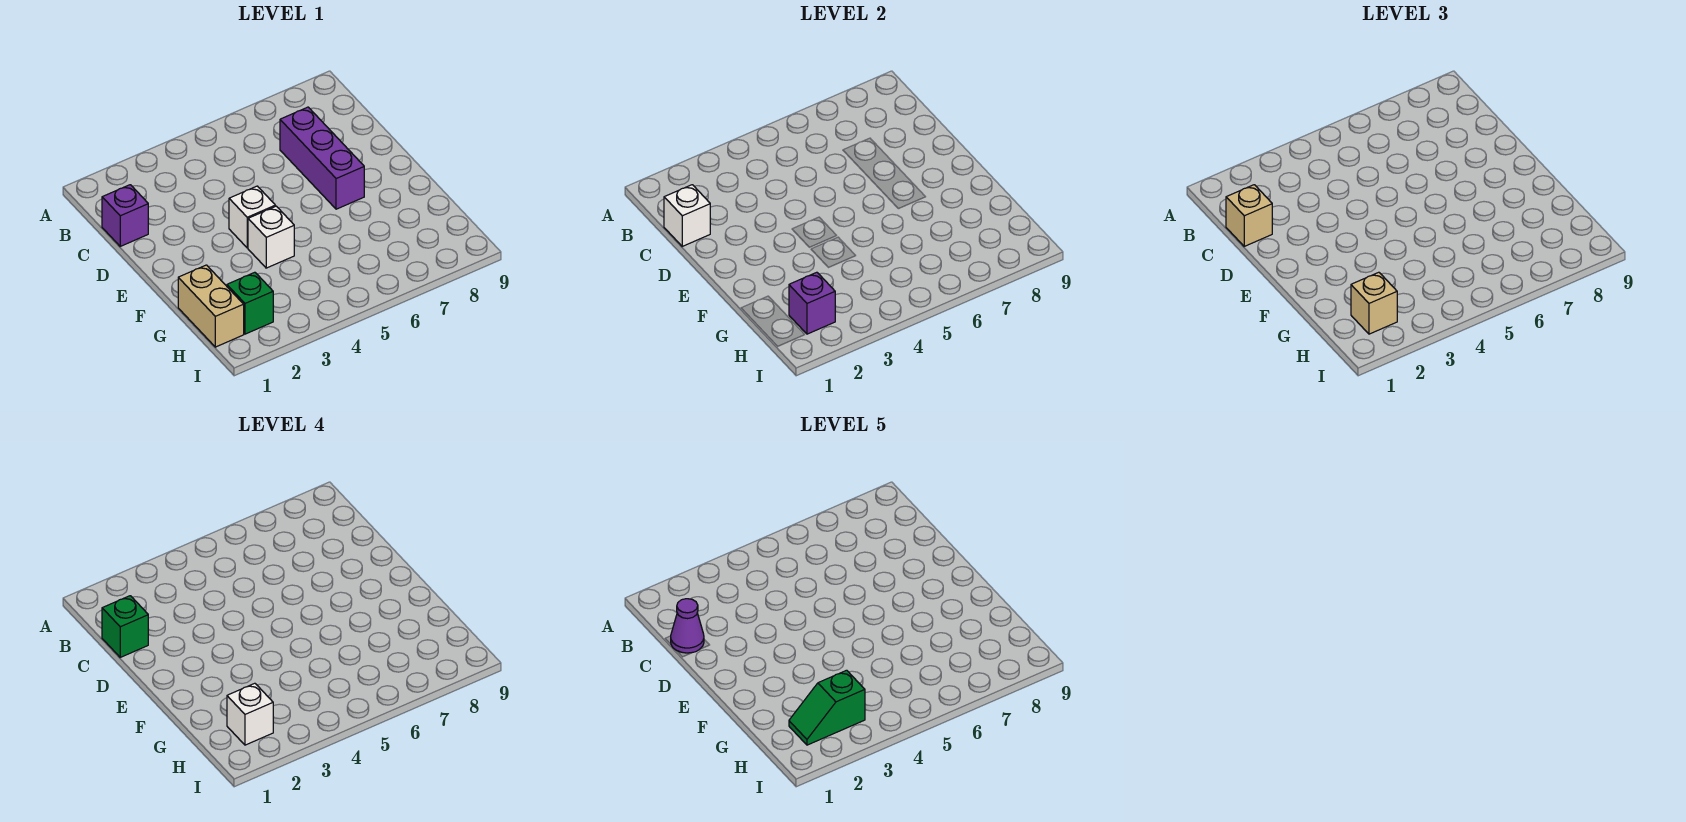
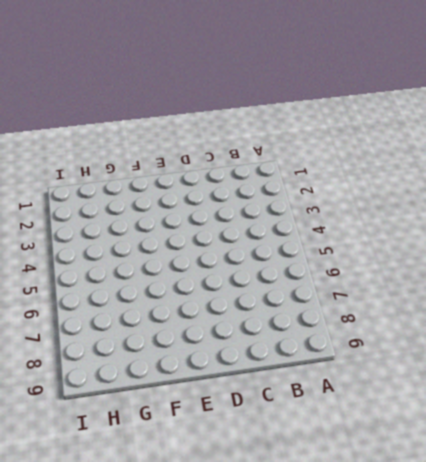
none -> purple 1x1 brick [102,185,148,246]
none -> purple 1x3 brick [280,107,364,209]
none -> white 1x1 brick [229,186,275,248]

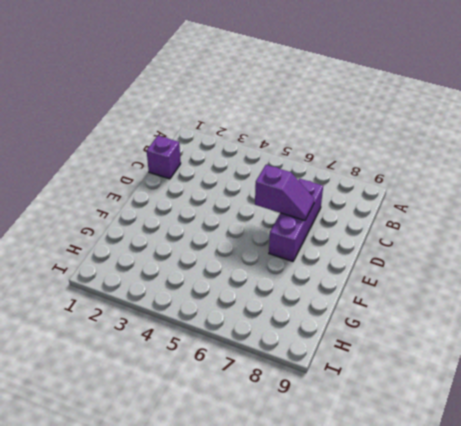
purple 1x2 slope [255,165,315,220] -> none
none -> white 1x1 brick [229,186,275,248]
none -> white 1x1 brick [248,206,294,268]
none -> tan 1x2 brick [178,265,244,347]

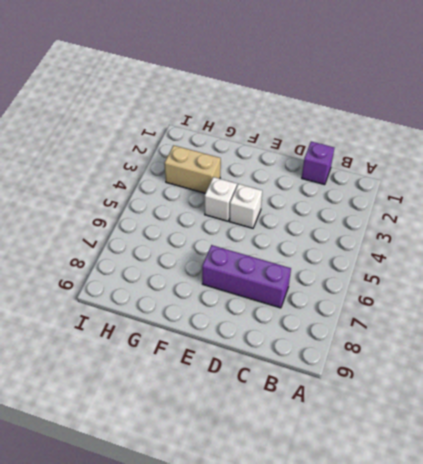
tan 1x2 brick [165,145,221,193] -> tan 1x2 brick moved to [178,265,244,347]
none -> green 1x1 brick [227,272,273,334]
none -> white 1x1 brick [664,185,710,246]
none -> purple 1x1 brick [789,272,835,334]

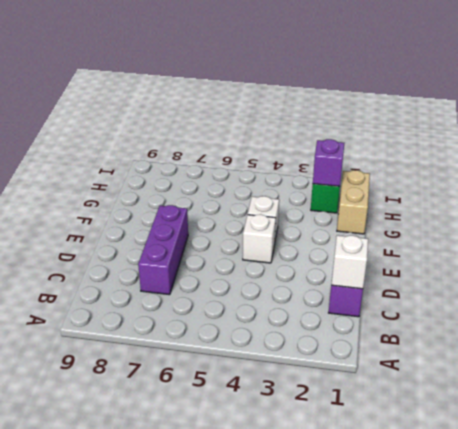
none -> tan 1x1 brick [1226,185,1272,246]
none -> tan 1x1 brick [1351,272,1397,334]
none -> green 1x1 brick [102,596,148,657]

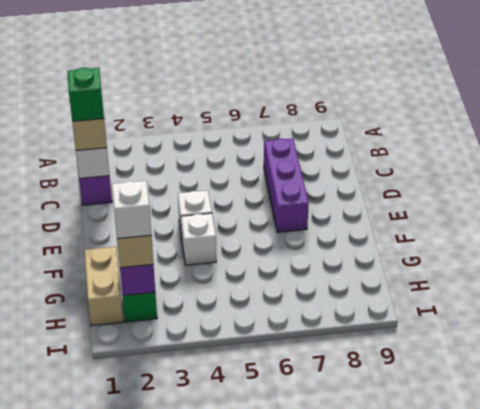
none -> purple 1x1 cone [671,599,704,653]
none -> green 1x2 slope [789,670,865,745]

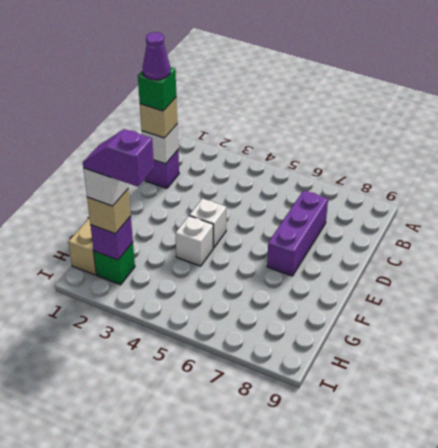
purple 1x2 slope [83,129,154,187] -> green 1x2 slope [789,670,865,745]

